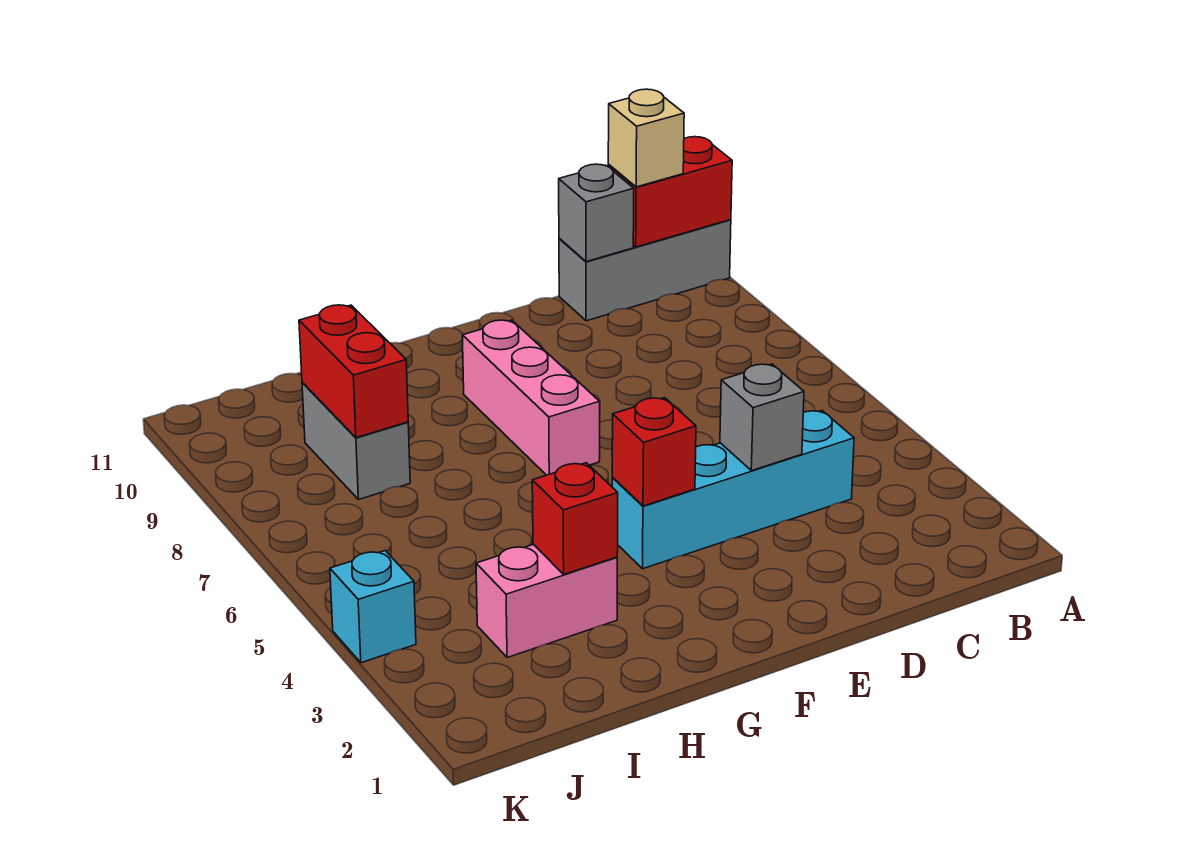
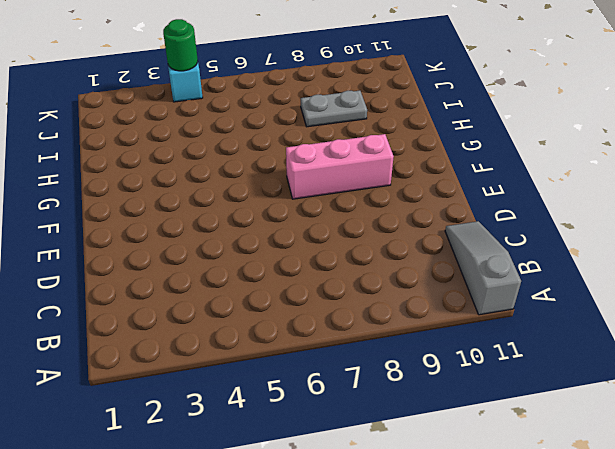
grey 1x3 slope [445,221,521,315] -> grey 1x3 brick [559,220,731,321]
grey 1x2 plate [301,91,367,127] -> grey 1x2 brick [302,382,410,500]
green 1x1 round brick [163,19,198,71] -> none
none -> cyan 1x4 brick [612,410,854,569]
none -> pink 1x2 brick [476,544,617,658]
none -> red 1x2 brick [608,137,732,247]

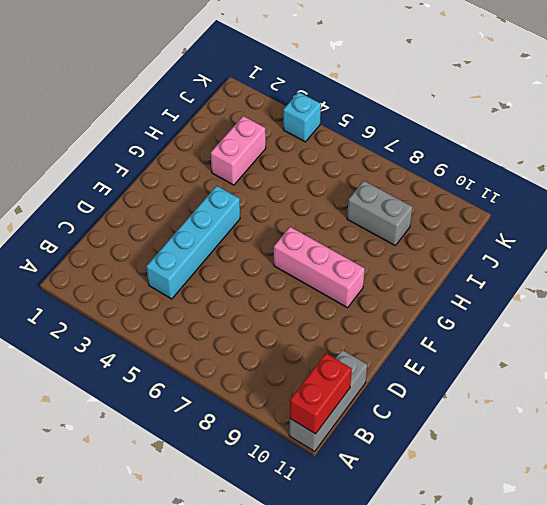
none -> grey 1x1 brick [559,164,634,262]
none -> grey 1x1 brick [720,364,804,471]
none -> red 1x1 brick [612,398,696,506]

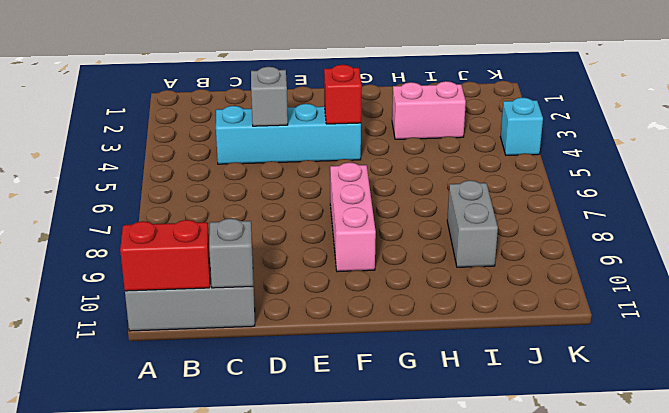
none -> red 1x1 brick [532,463,618,574]
none -> red 1x2 brick [299,305,408,438]
none -> tan 1x1 brick [608,89,684,187]

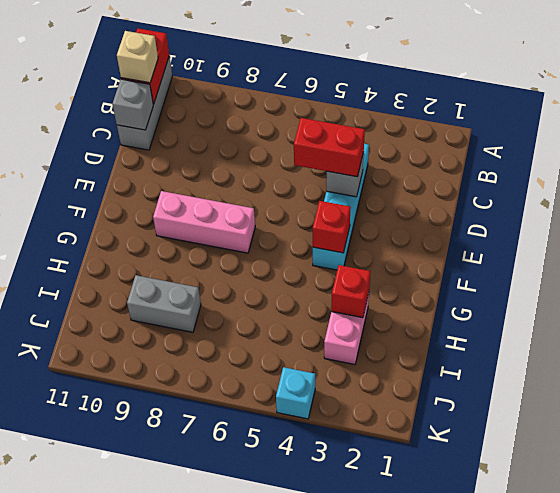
red 1x2 brick [294,118,365,177] -> red 1x2 brick moved to [299,305,408,438]

